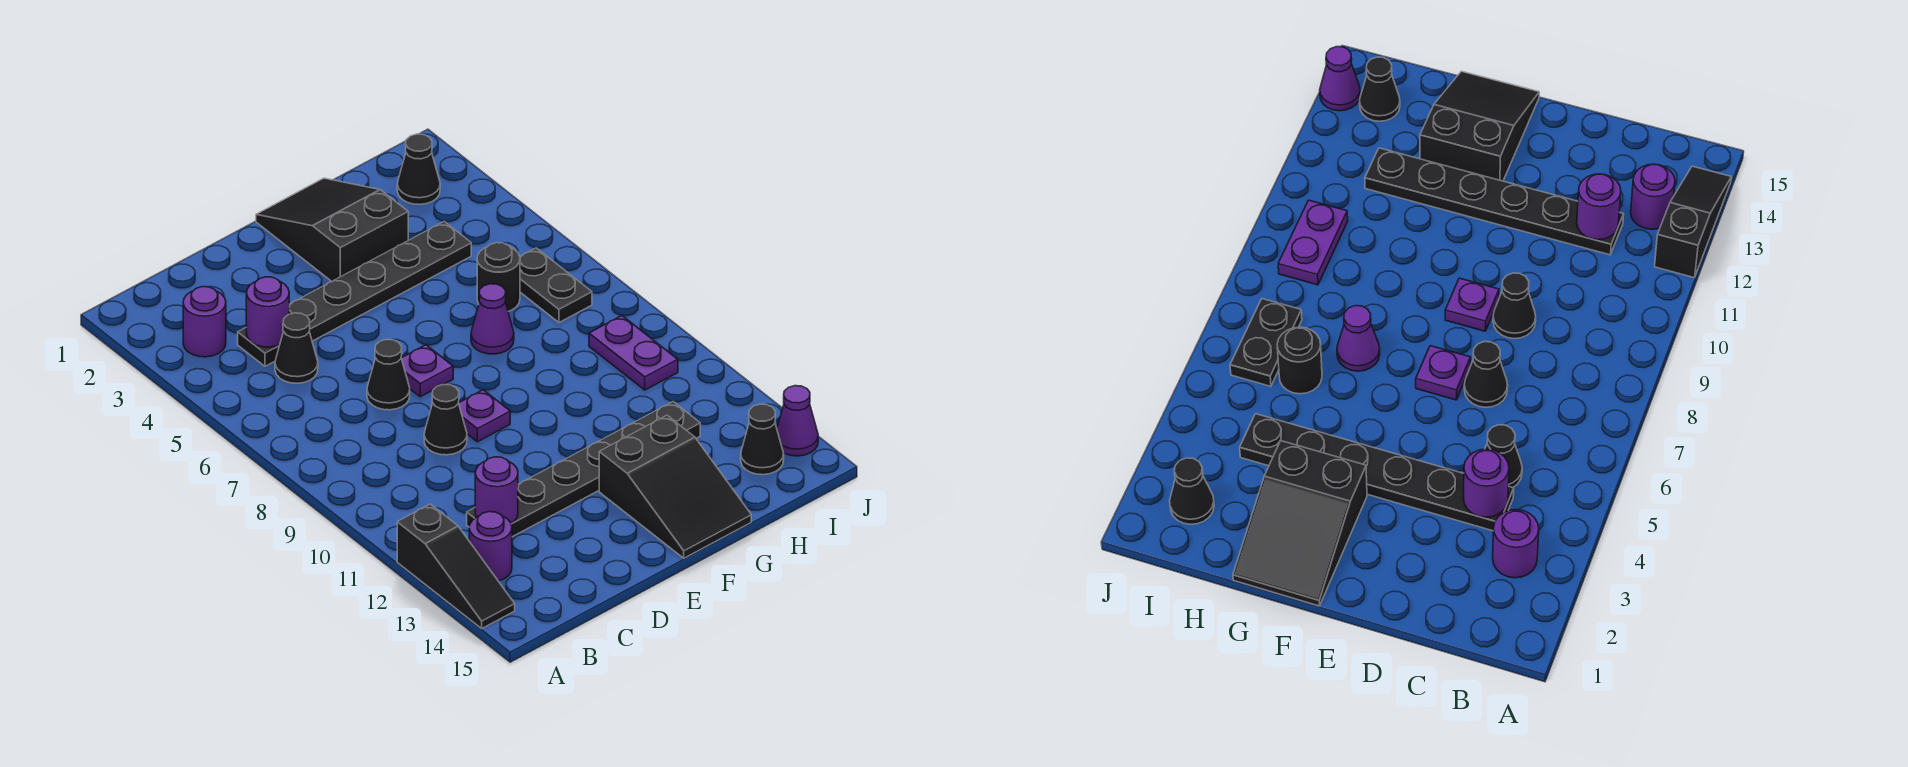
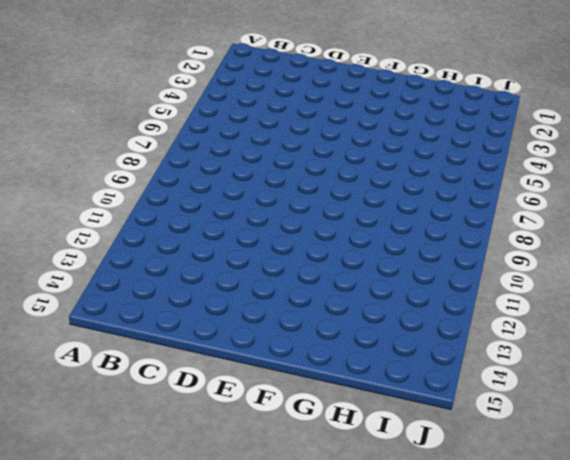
none -> black 1x3 slope [397,504,515,628]
none -> purple 1x1 round brick [183,287,226,357]
none -> purple 1x1 round brick [469,512,512,581]

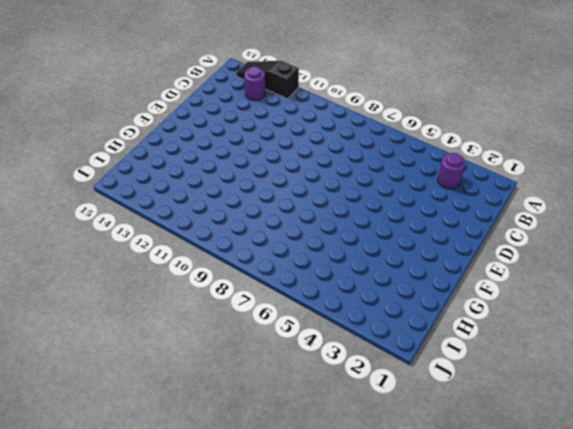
none -> black 1x6 plate [238,222,471,366]
none -> black 1x1 cone [275,313,318,383]
none -> black 1x6 plate [467,402,700,537]

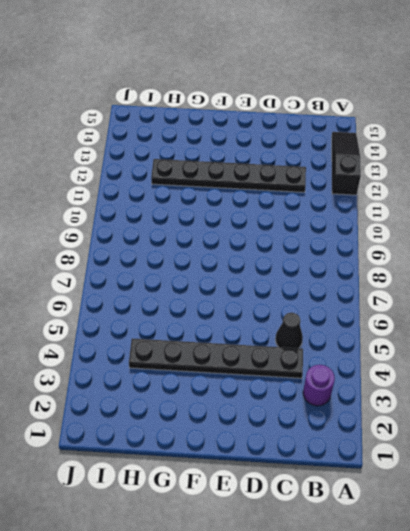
none -> purple 1x1 round brick [469,512,512,581]
none -> black 1x1 cone [367,339,410,410]
none -> black 1x1 cone [424,384,467,455]

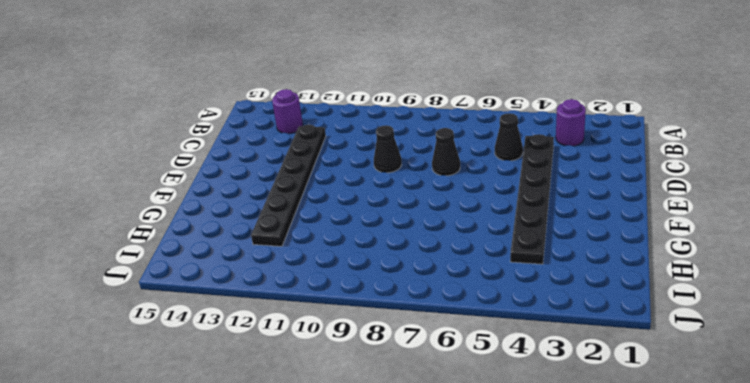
none -> black 1x3 slope [397,504,515,628]
none -> purple 1x1 plate [402,345,453,397]
none -> purple 1x1 plate [459,390,510,442]

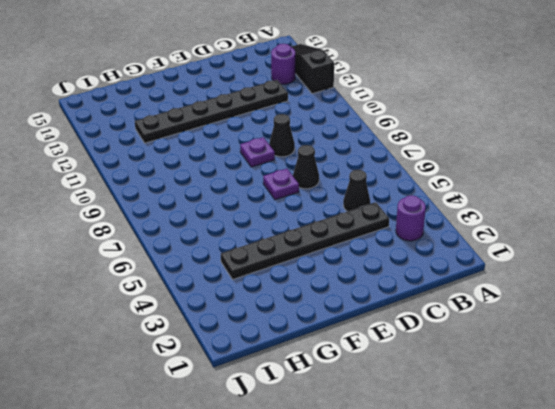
none -> black 2x3 slope [256,178,408,281]
none -> black 2x3 slope [599,415,751,558]
none -> purple 1x1 cone [471,284,514,354]

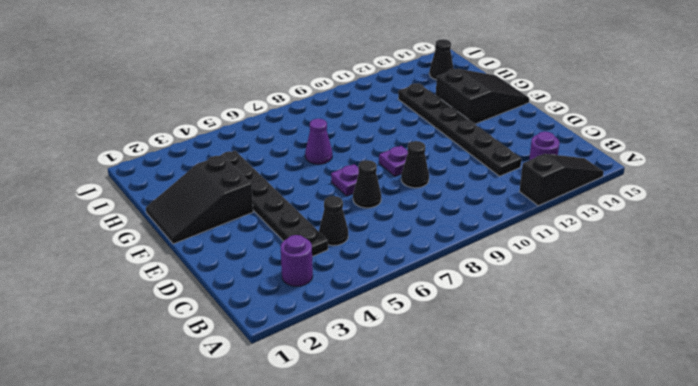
none -> black 1x1 round brick [477,243,520,311]
none -> black 1x1 cone [397,134,440,204]
none -> black 1x2 plate [520,248,592,322]

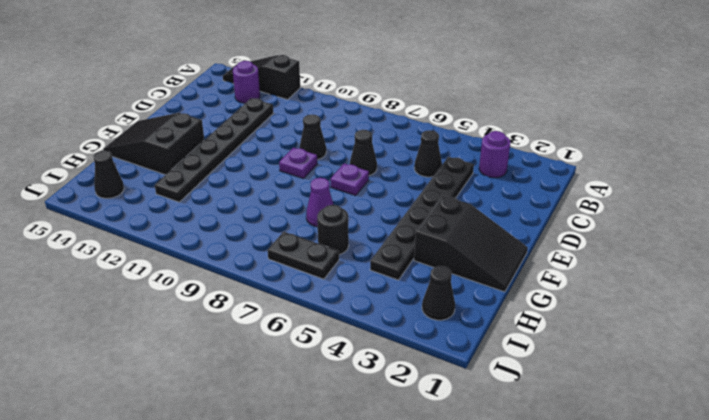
none -> purple 1x2 plate [589,316,678,390]
none -> purple 1x1 cone [777,386,818,456]
none -> purple 1x1 round brick [246,277,289,347]

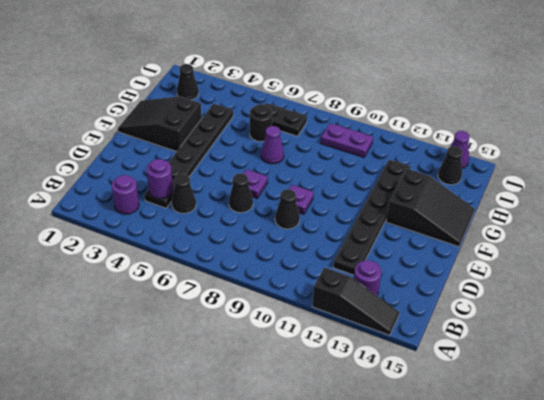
none -> purple 1x1 round brick [475,457,518,523]

